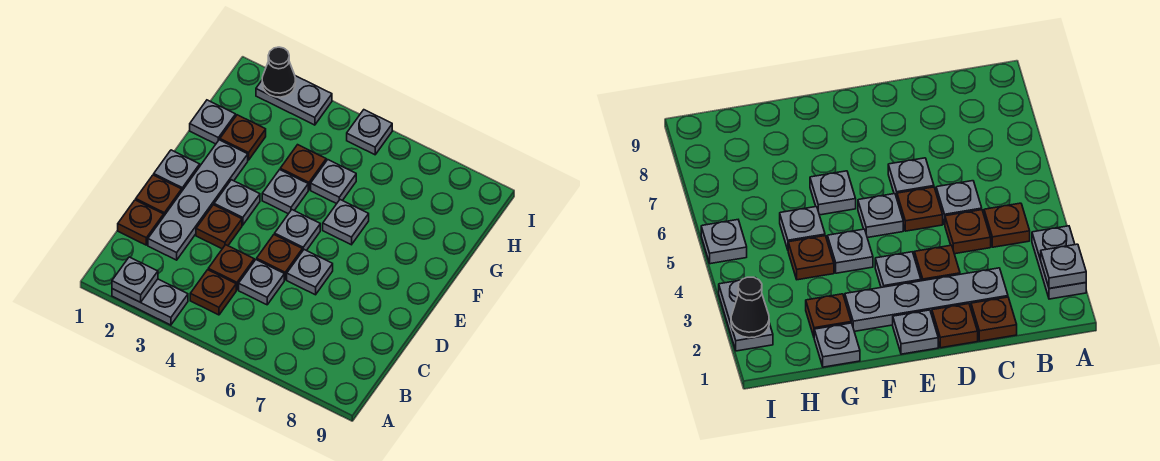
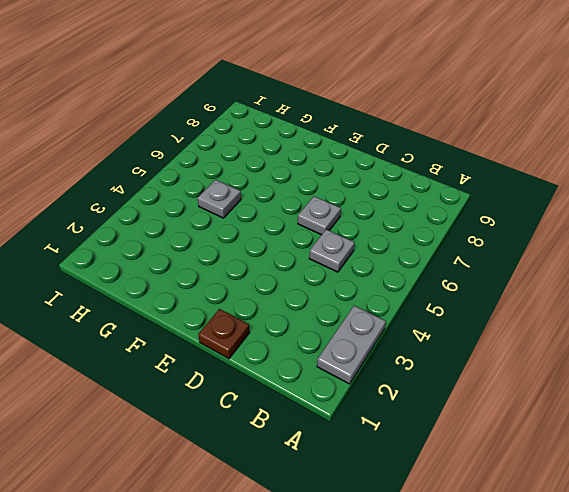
none -> brown 1x1 plate [190,270,236,315]
none -> brown 1x1 plate [118,200,164,245]
none -> grey 1x4 plate [148,140,248,260]

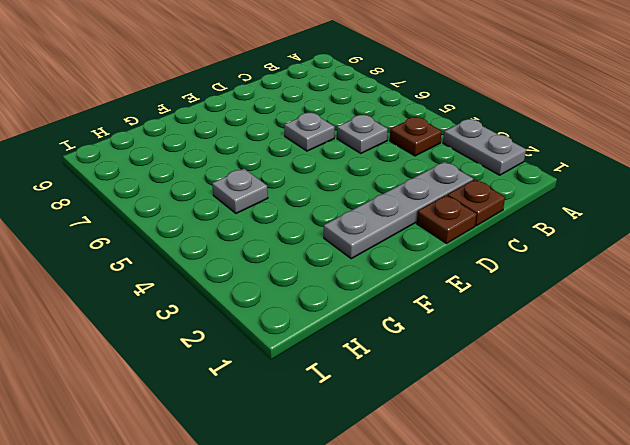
none -> brown 1x1 plate [208,245,254,290]
none -> brown 1x1 plate [196,205,242,249]
none -> brown 1x1 plate [257,235,302,280]

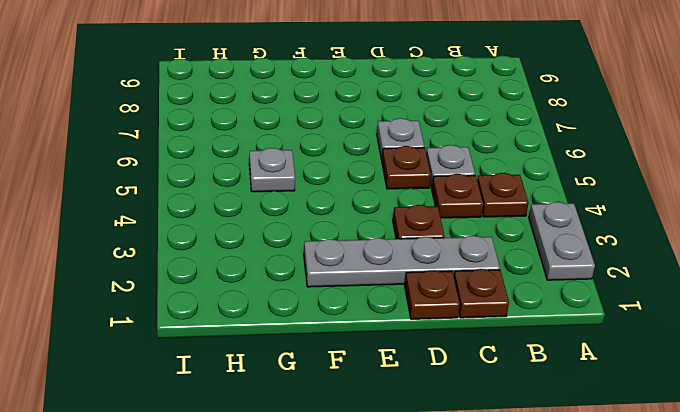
none -> grey 1x1 plate [154,150,200,190]
none -> grey 1x1 plate [214,180,260,225]
none -> grey 1x1 plate [275,210,320,251]

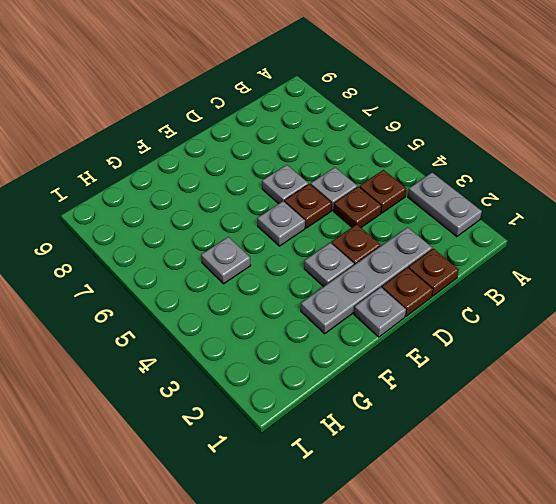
none -> grey 1x1 plate [262,170,308,214]
none -> grey 1x1 plate [323,200,369,245]
none -> grey 1x1 plate [190,100,236,144]

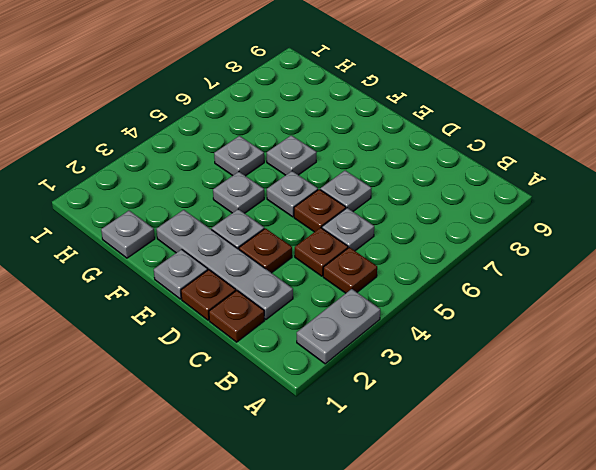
none -> brown 1x1 plate [220,115,266,160]
none -> brown 1x1 plate [280,145,326,190]
none -> grey 1x2 plate [256,76,332,125]

